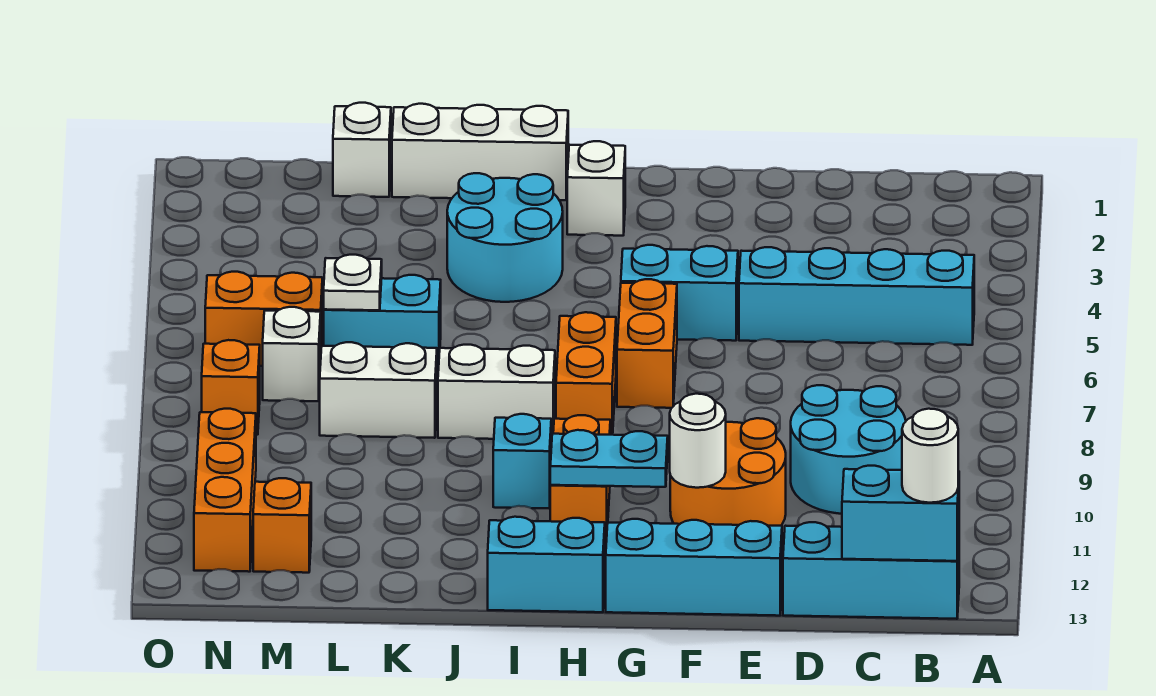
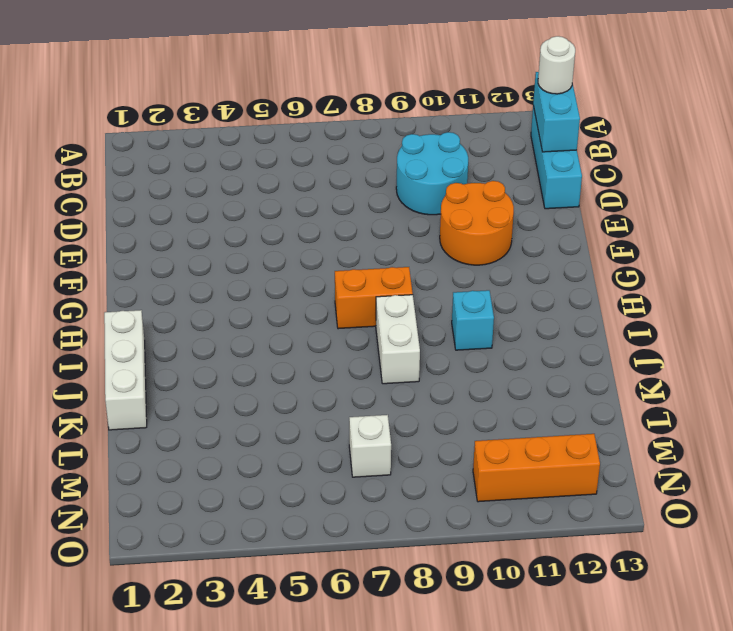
none -> cyan 1x4 brick [739,247,974,345]
none -> cyan 1x3 brick [606,519,782,616]
none -> cyan 1x2 brick [621,245,738,341]

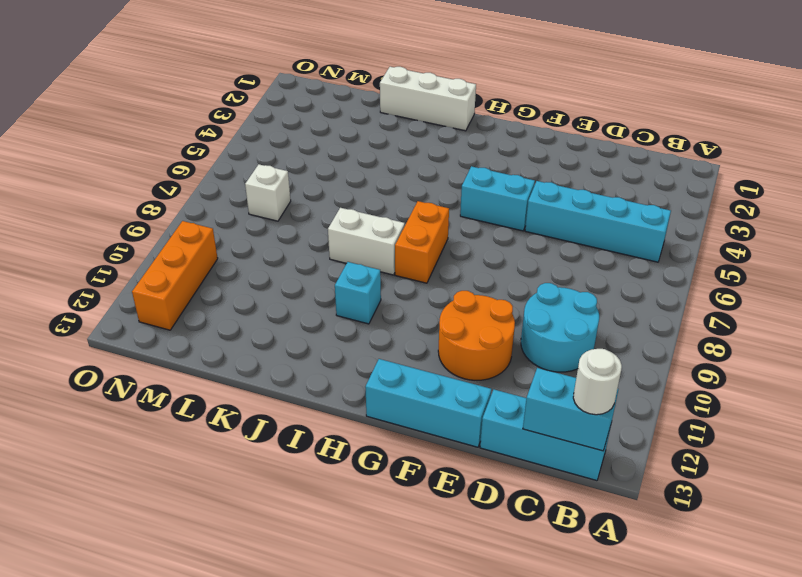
none -> orange 1x2 brick [617,279,677,408]
none -> white 1x1 brick [567,141,625,236]
none -> orange 1x2 brick [550,415,610,544]

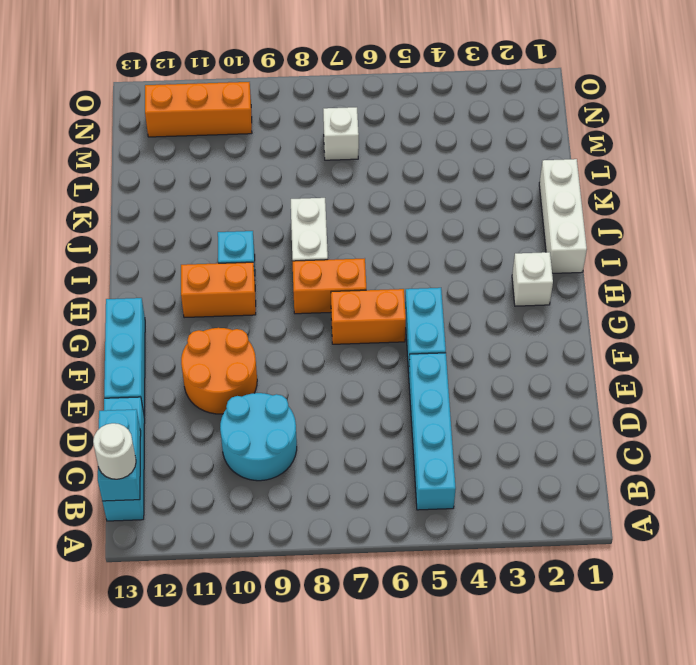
none -> cyan 1x2 brick [488,517,605,612]
none -> cyan 2x2 round brick [447,173,563,302]
none -> cyan 1x2 brick [324,275,441,369]

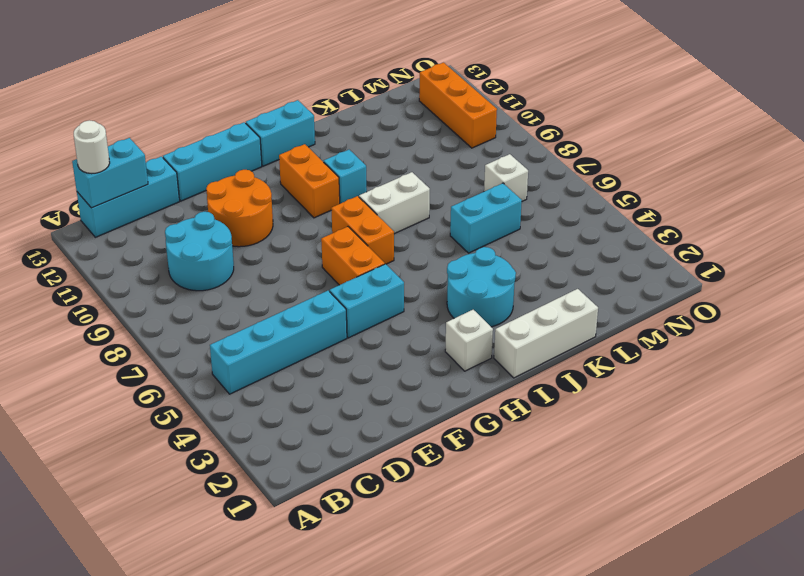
none -> white 1x2 brick [320,342,437,438]
none -> white 1x1 brick [333,103,391,197]
none -> orange 1x2 brick [205,272,322,366]

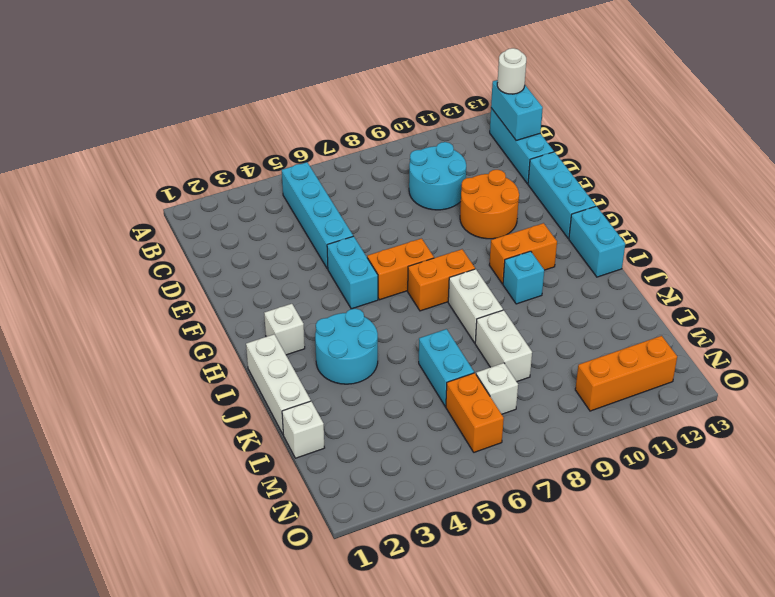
none -> orange 1x1 brick [253,478,311,573]
none -> orange 1x1 brick [202,340,260,435]
none -> white 1x1 round brick [670,394,726,488]

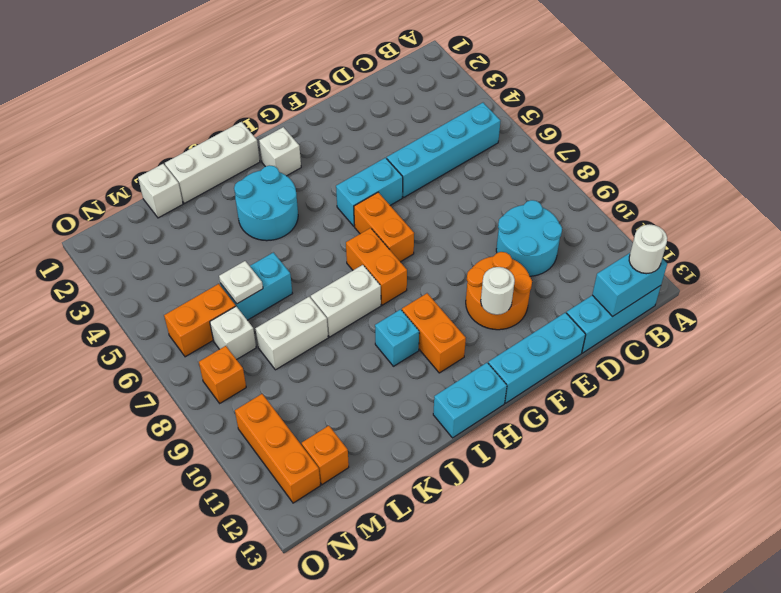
none -> cyan 1x2 plate [550,430,668,487]

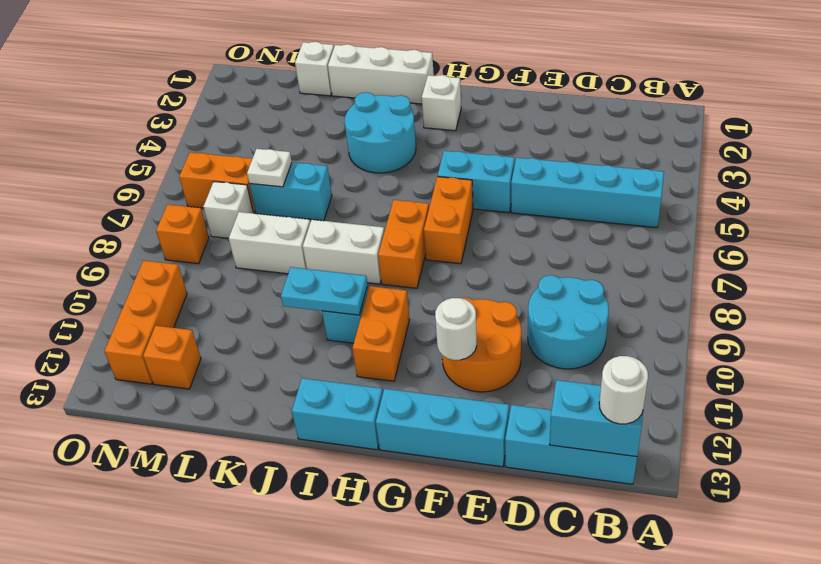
cyan 1x2 plate [281,267,368,315] -> cyan 1x2 plate moved to [550,430,668,487]

